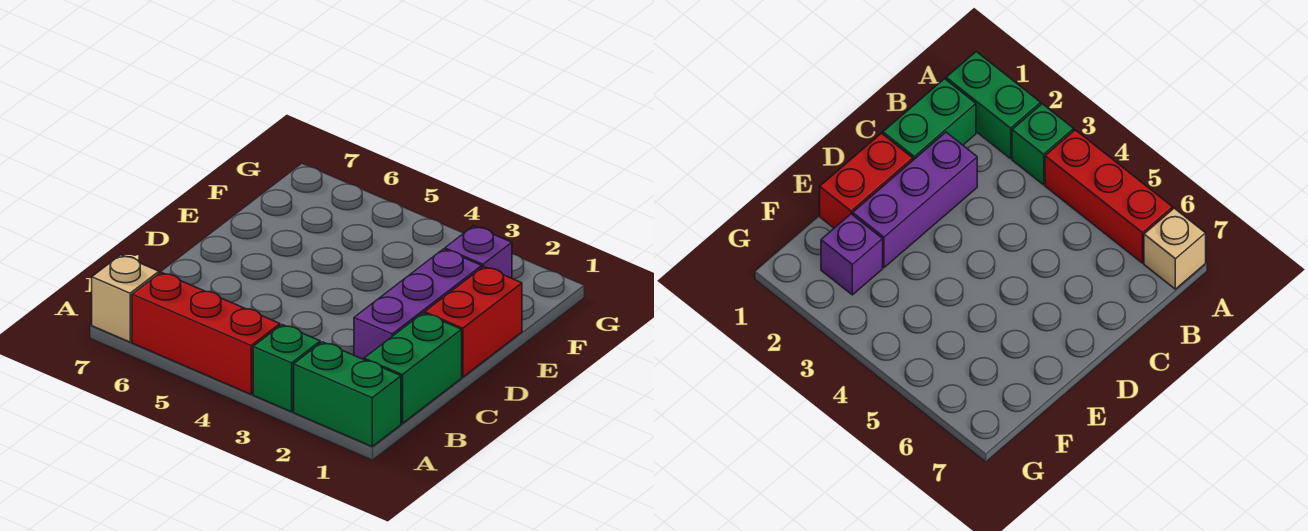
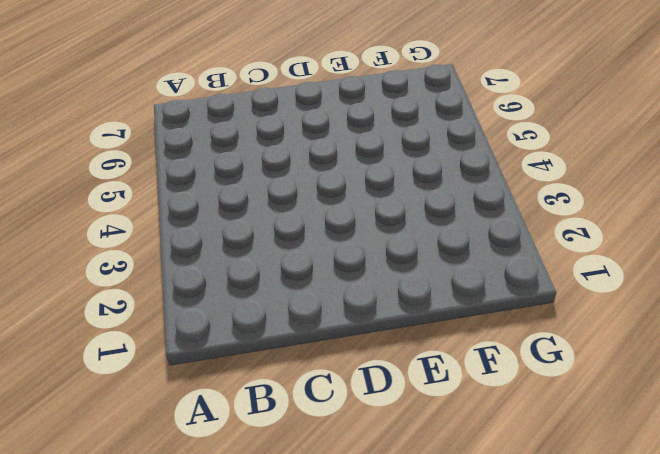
none -> green 1x2 brick [294,342,401,447]
none -> green 1x1 brick [253,325,320,412]

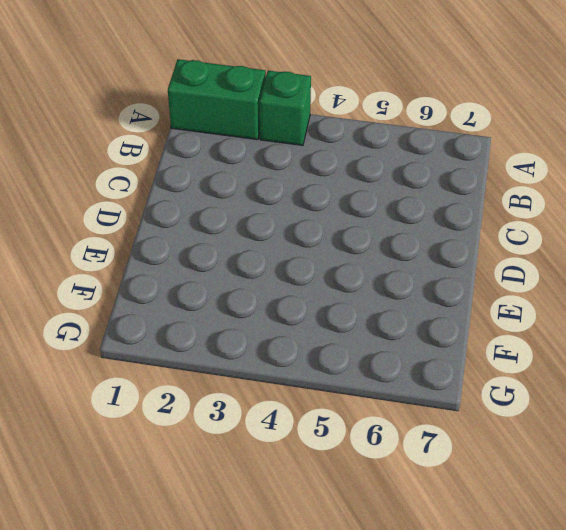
none -> red 1x3 brick [132,272,280,394]
none -> tan 1x1 brick [92,255,159,342]

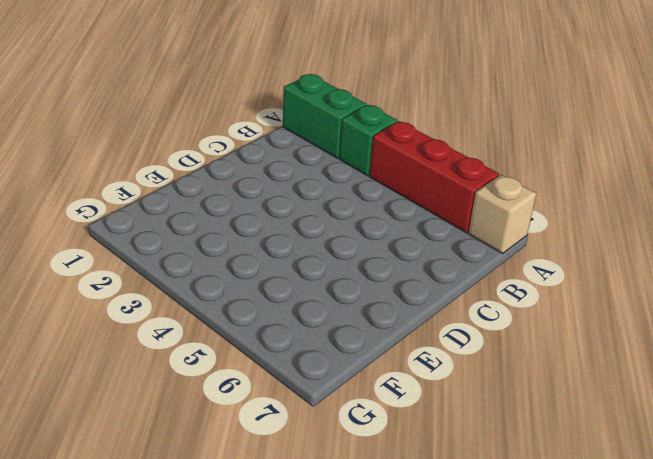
none -> green 1x2 brick [364,313,462,423]
none -> purple 1x3 brick [354,249,482,360]

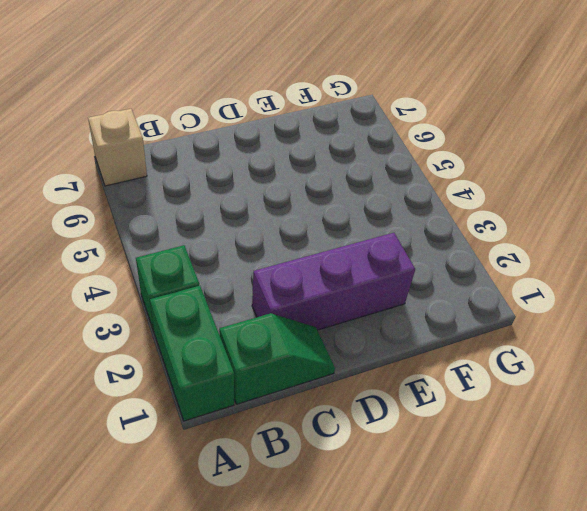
green 1x2 slope [220,313,335,404] -> green 1x2 brick [364,313,462,423]
none -> red 1x3 brick [132,272,280,394]
none -> red 1x2 brick [425,266,522,377]

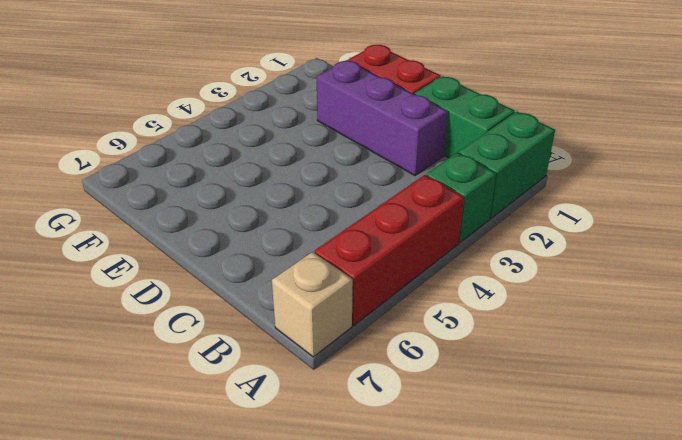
none -> purple 1x1 brick [445,226,512,278]

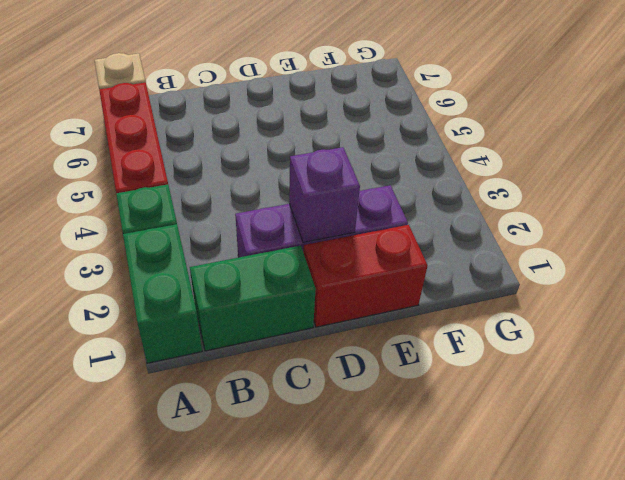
purple 1x1 brick [289,147,360,242] -> purple 1x1 brick moved to [445,226,512,278]

